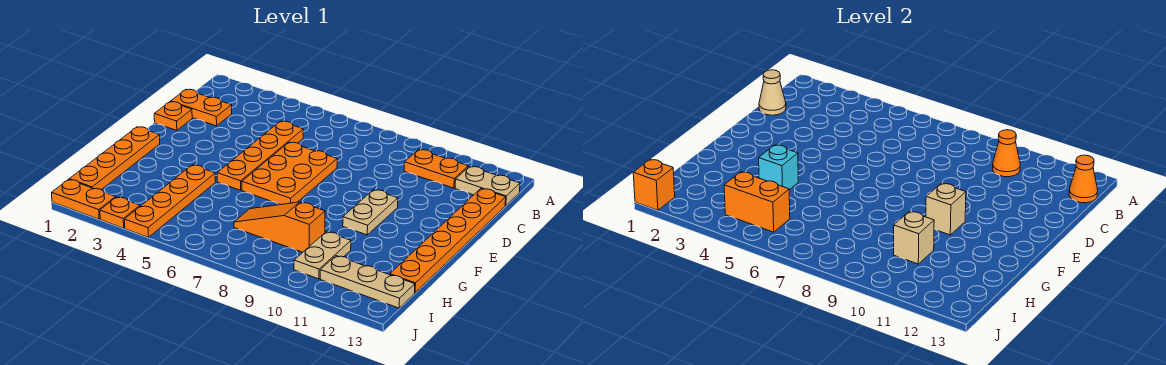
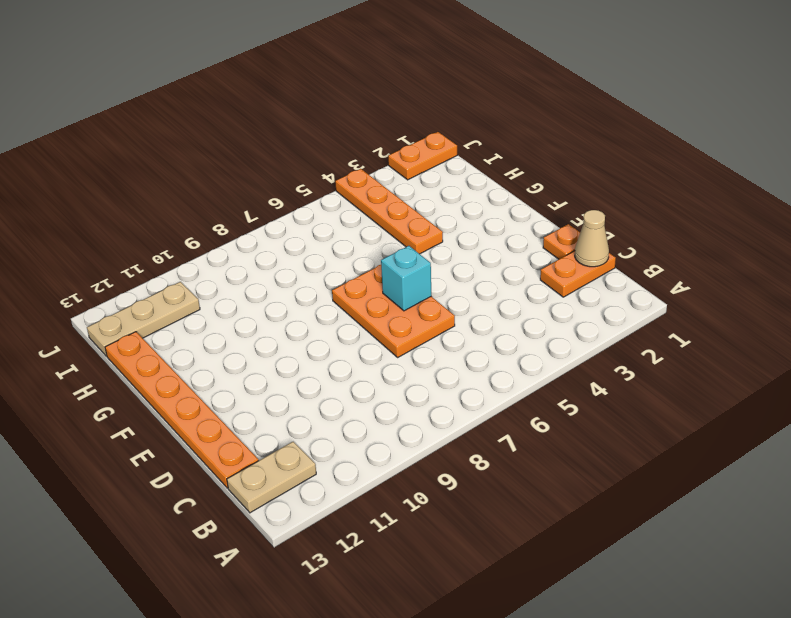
cyan 1x1 brick [381,246,431,311] -> cyan 1x1 brick moved to [759,145,798,190]
none -> orange 1x2 plate [404,149,468,188]
none -> orange 1x4 plate [217,121,303,190]
none -> tan 1x2 plate [343,190,398,235]

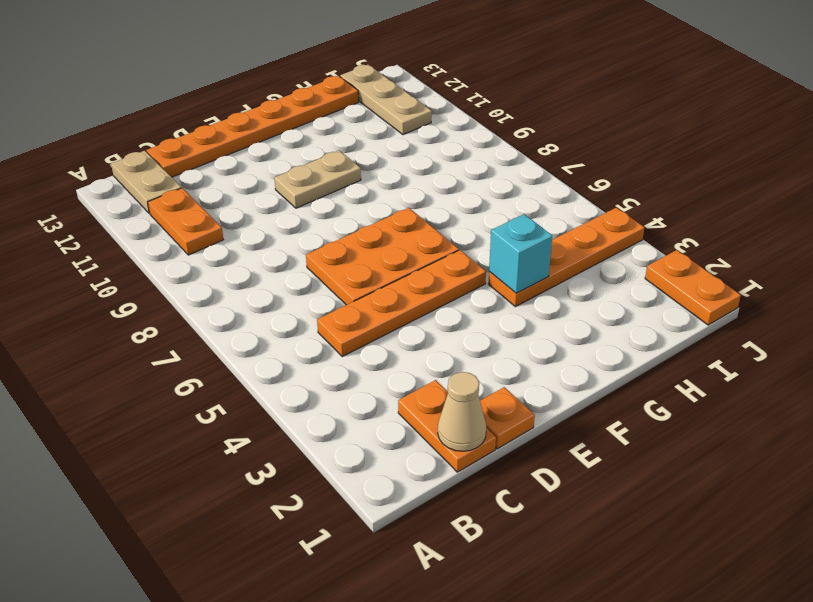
none -> orange 1x4 plate [69,127,160,190]
none -> orange 1x3 slope [234,202,325,252]
none -> tan 1x2 plate [294,232,351,279]

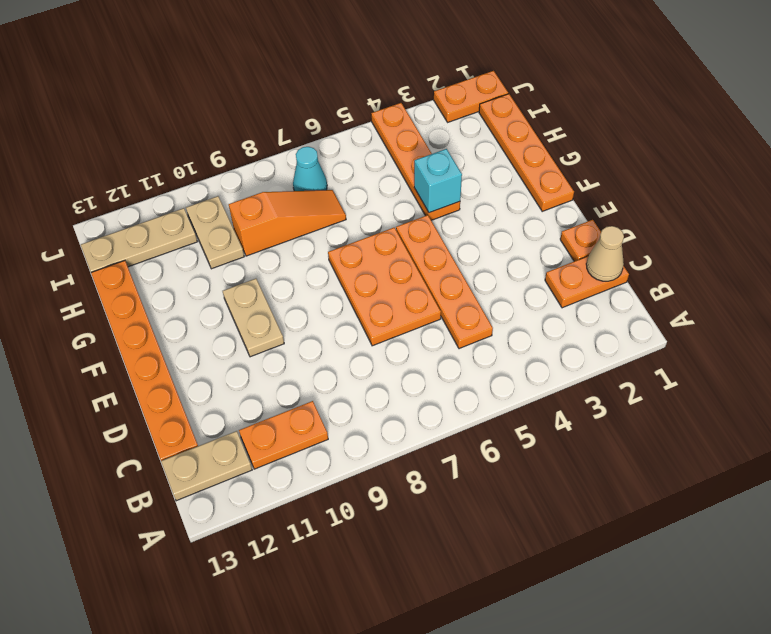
cyan 1x1 cone [293,147,327,191] -> none
none -> orange 1x1 plate [100,197,140,228]
none -> orange 1x1 cone [992,130,1020,177]
none -> orange 1x1 cone [1069,155,1098,203]

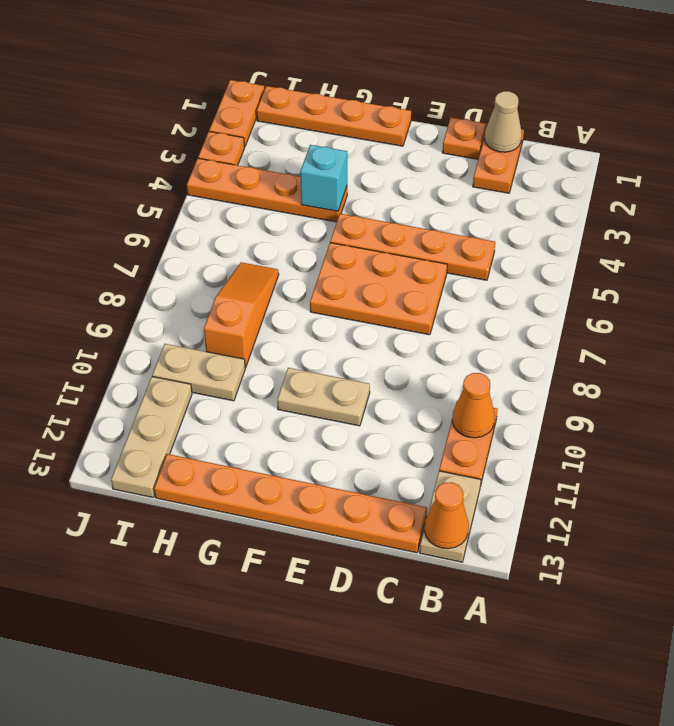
none -> tan 1x1 brick [926,183,966,235]
none -> tan 1x1 brick [894,211,934,264]
none -> orange 1x2 brick [724,172,790,232]

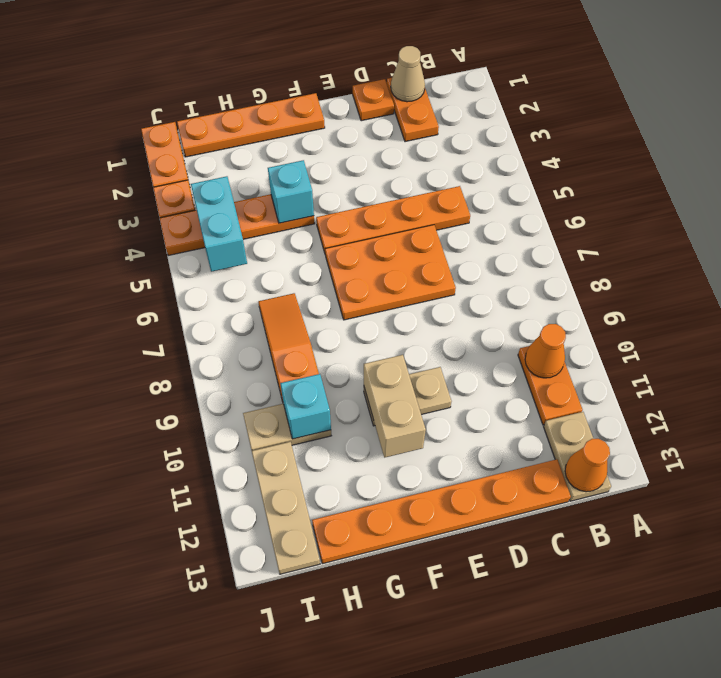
tan 1x2 brick [364,355,426,458] -> tan 1x1 brick [926,183,966,235]
cyan 1x1 brick [280,374,331,439] -> tan 1x1 brick [894,211,934,264]
cyan 1x2 brick [191,176,247,272] -> orange 1x2 brick [724,172,790,232]
none -> orange 1x1 brick [633,160,675,210]

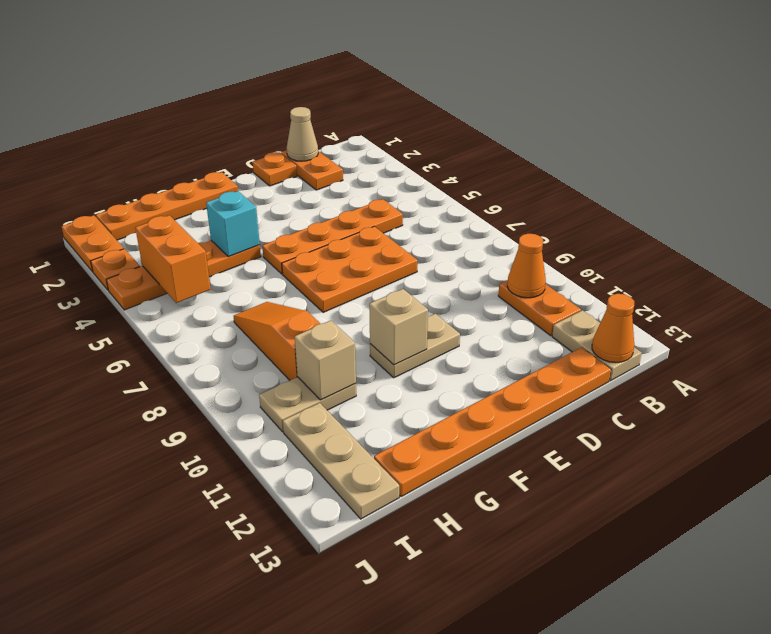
none -> orange 1x1 brick [633,160,675,210]

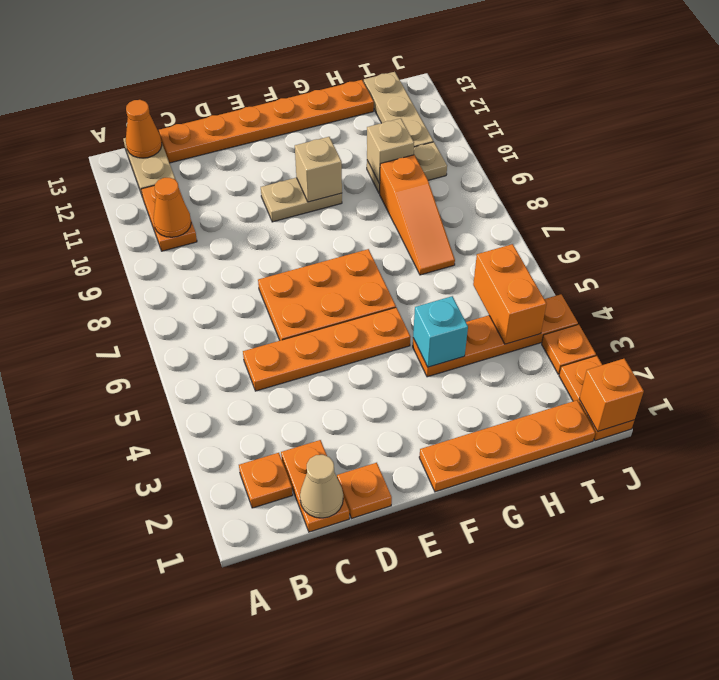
orange 1x1 plate [239,453,293,508] -> none

